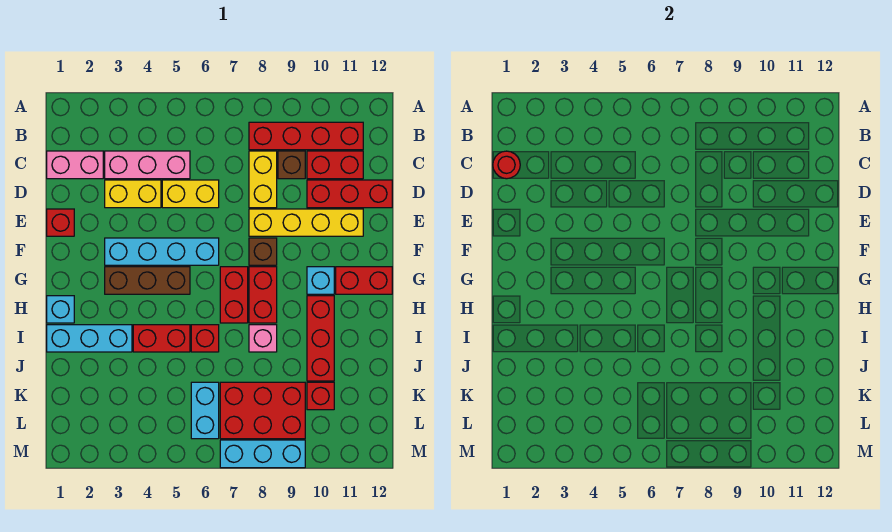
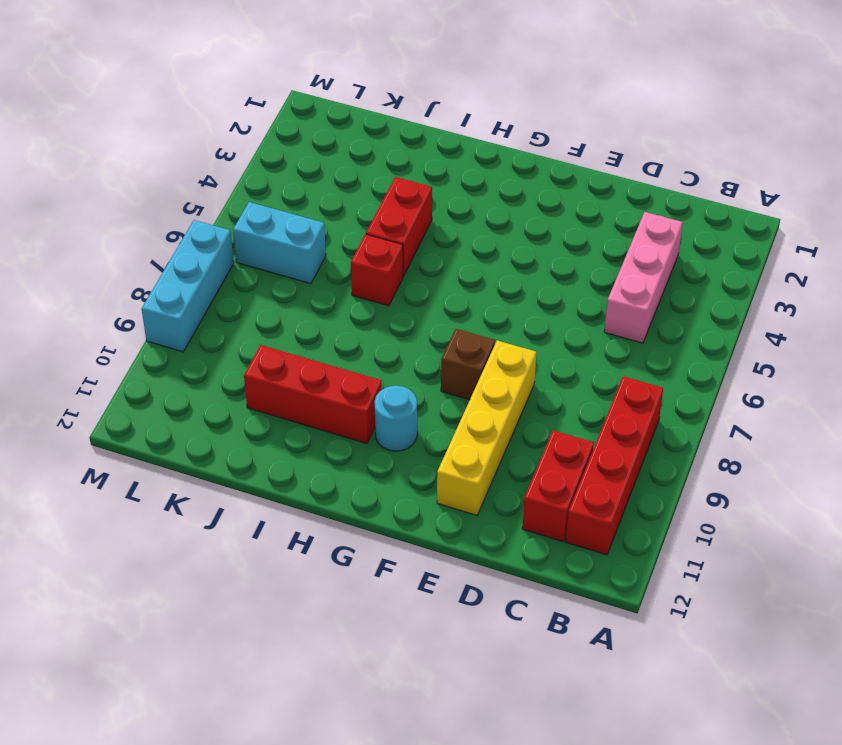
cyan 1x1 round brick [375,386,417,451] -> cyan 1x1 brick [307,267,334,294]
none -> pink 1x2 brick [47,151,103,179]
none -> yellow 1x2 brick [249,151,277,208]
none -> brown 1x1 brick [278,151,305,179]

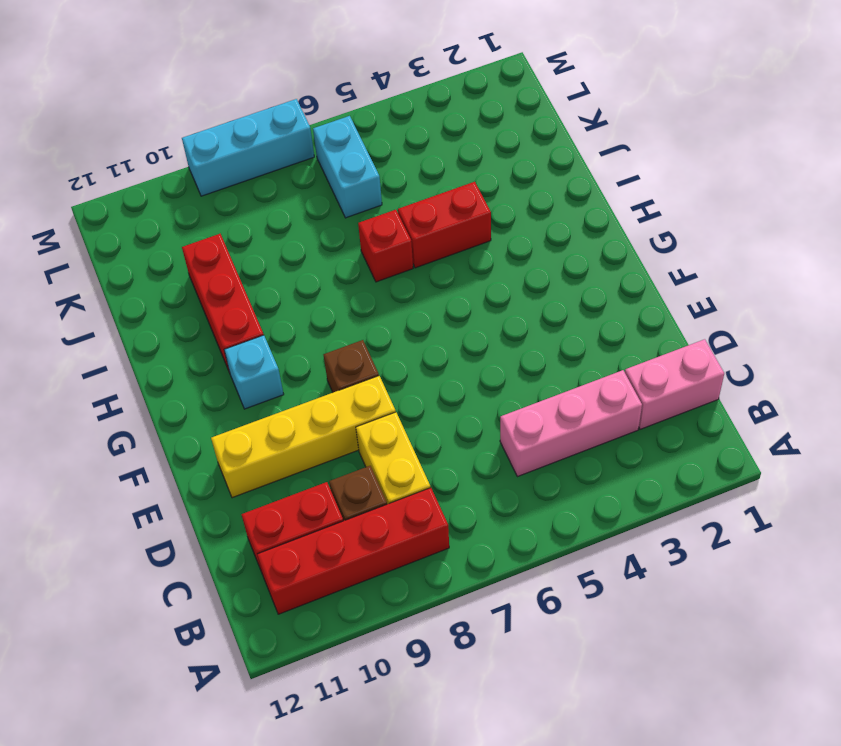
none -> yellow 1x2 brick [105,180,161,208]
none -> yellow 1x2 brick [162,180,219,208]
none -> red 1x3 brick [307,180,392,208]

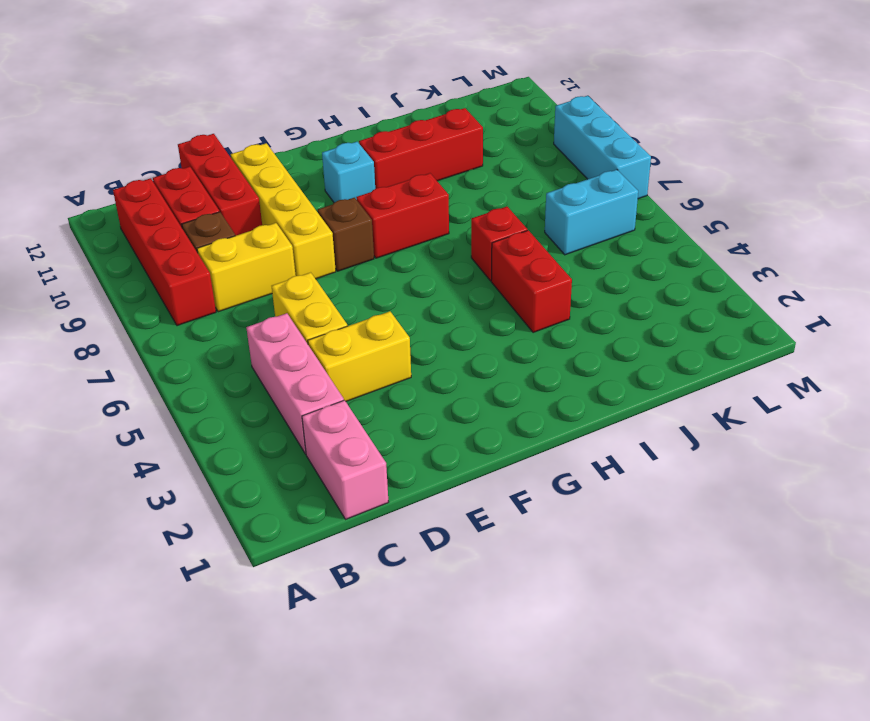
yellow 1x2 brick [308,311,411,401] -> yellow 1x2 brick turned to [105,180,161,208]
none -> red 1x1 brick [47,209,74,236]
none -> cyan 1x4 brick [105,238,219,265]
none -> brown 1x3 brick [105,267,190,294]

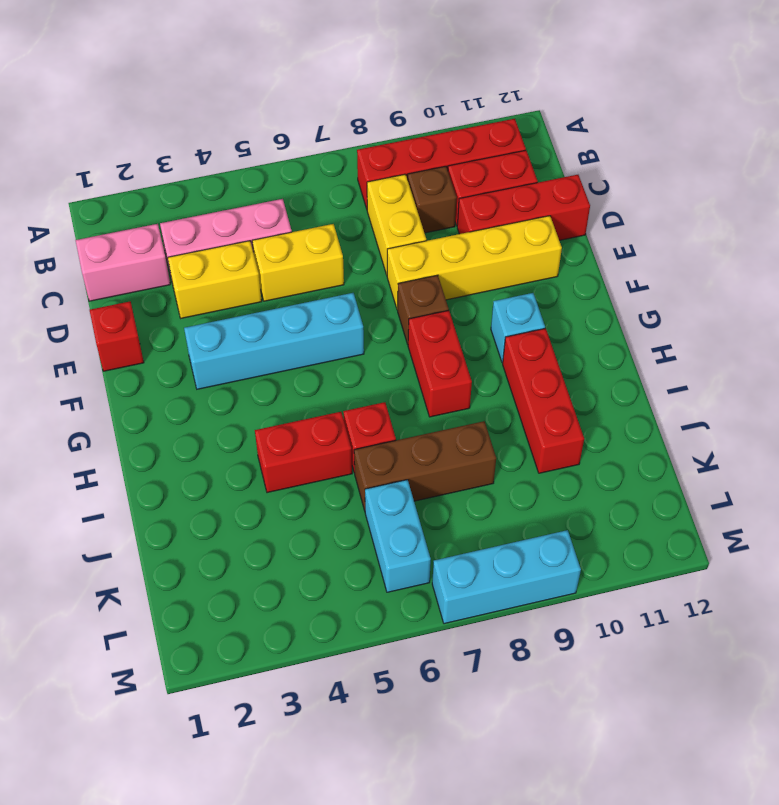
brown 1x3 brick [354,421,496,511] -> brown 1x3 brick moved to [105,267,190,294]
none -> red 1x2 brick [220,267,248,323]
none -> red 1x2 brick [336,267,392,294]
none -> cyan 1x1 brick [47,296,74,323]

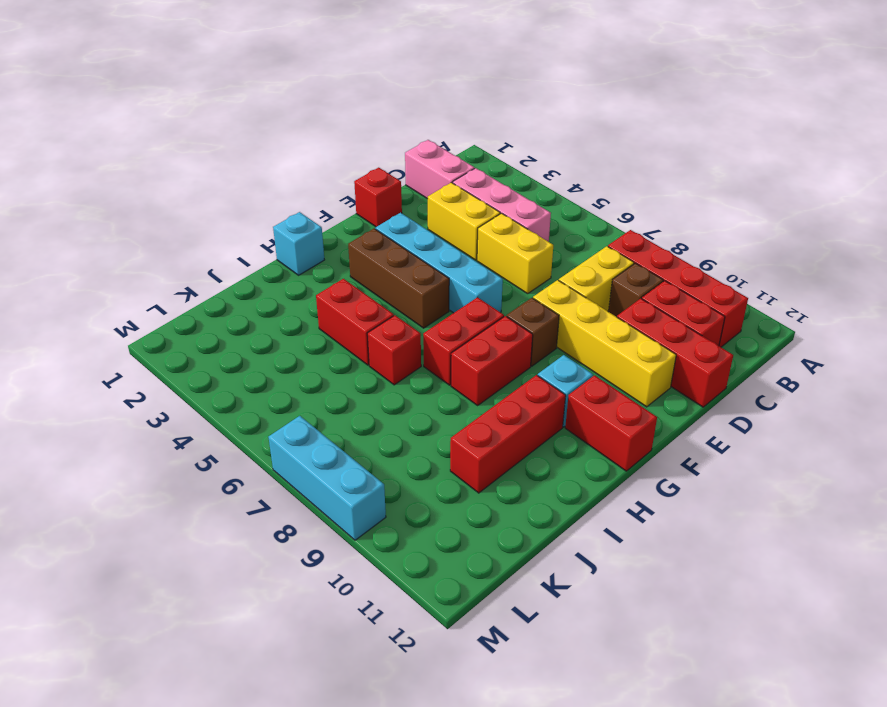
none -> cyan 1x3 brick [47,325,132,352]
none -> pink 1x1 brick [249,325,277,352]
none -> cyan 1x2 brick [191,382,219,439]

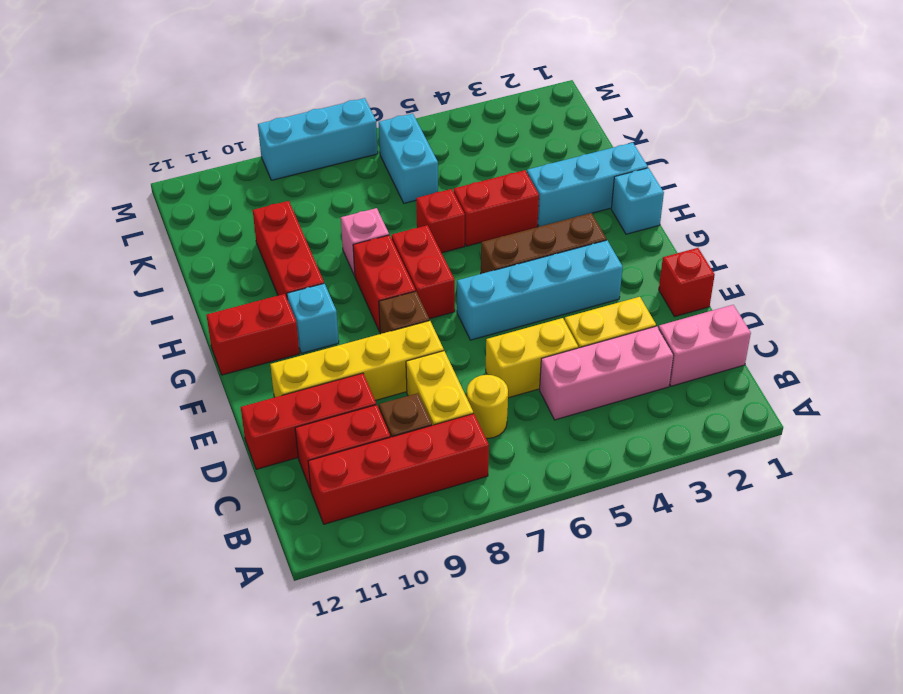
yellow 1x1 round brick [467,375,508,439] -> none
none -> red 2x3 brick [220,382,305,439]
none -> red 1x1 brick [307,382,334,410]
none -> red 1x1 round brick [493,151,520,179]

